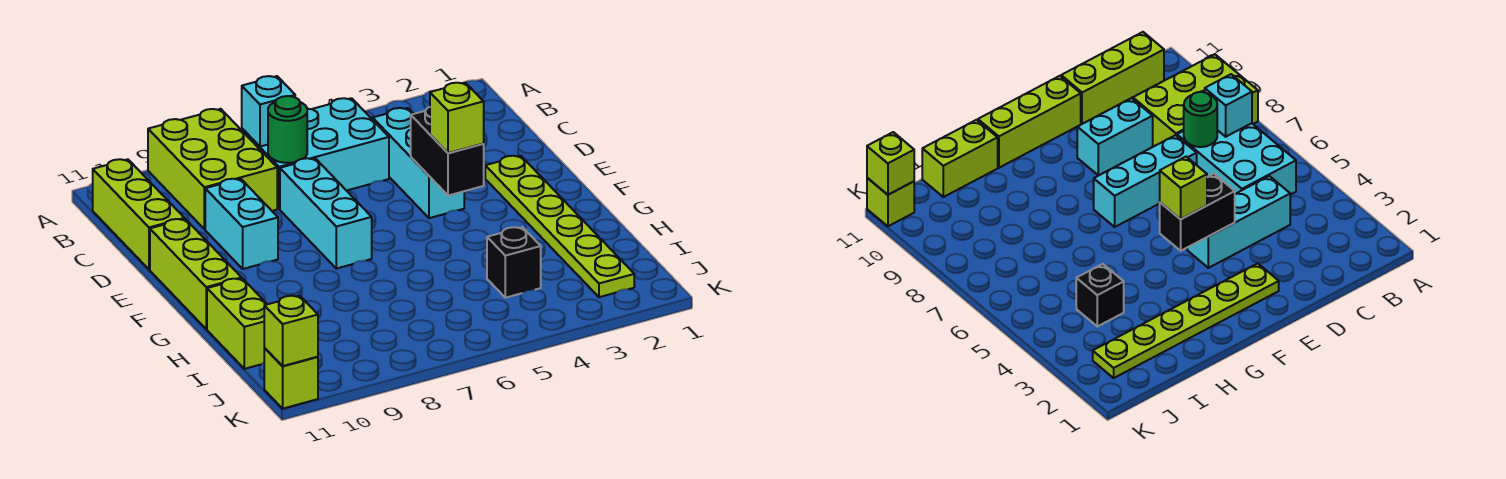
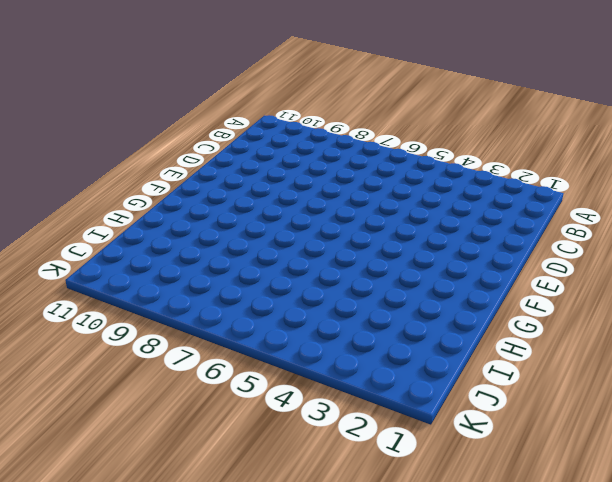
none -> lime 2x3 brick [148,109,277,229]
none -> cyan 2x3 brick [242,98,389,209]
none -> lime 1x3 brick [93,159,184,269]

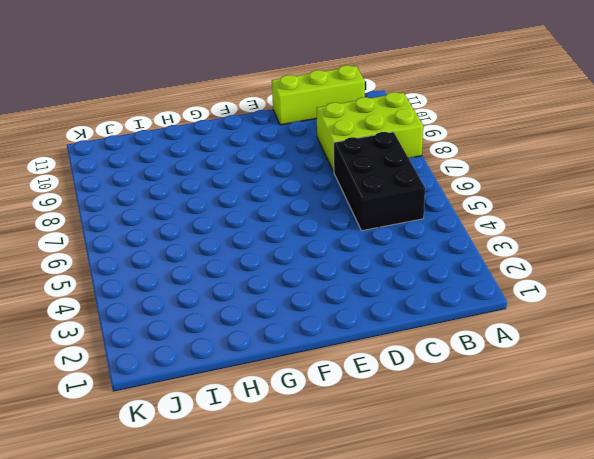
black 2x3 brick [334,132,425,231] -> cyan 2x3 brick [242,98,389,209]
none -> cyan 1x3 brick [373,108,464,218]
none -> cyan 1x3 brick [280,158,372,269]
none -> cyan 1x2 brick [205,179,278,269]

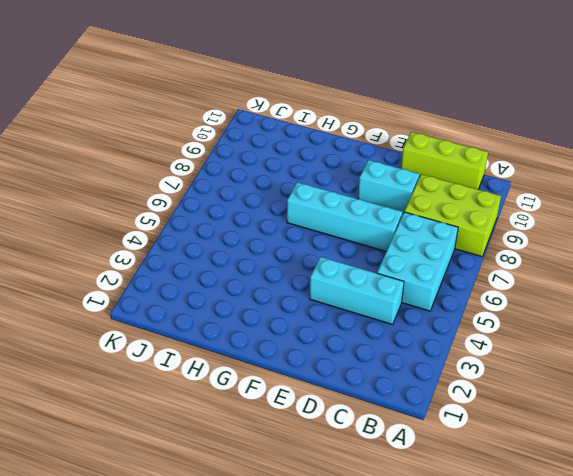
cyan 1x4 brick [287,182,403,251] -> cyan 1x3 brick [280,158,372,269]
none -> lime 1x6 plate [485,156,634,297]
none -> lime 1x3 brick [150,219,242,329]
none -> lime 1x2 brick [207,279,267,369]

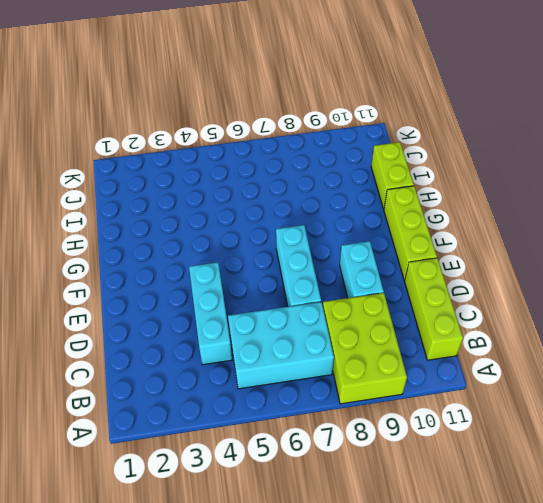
none -> lime 1x6 plate [485,156,634,297]
none -> black 1x1 brick [487,227,541,298]
none -> lime 1x1 brick [264,348,318,409]

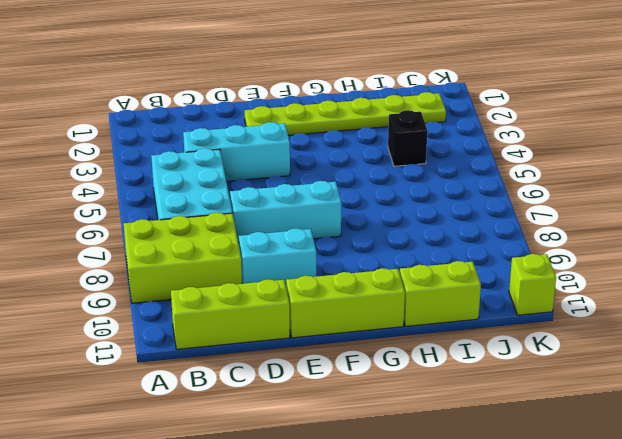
none -> cyan 1x1 brick [242,76,295,147]
none -> green 1x1 round brick [268,96,307,163]
none -> black 1x2 brick [411,107,484,196]

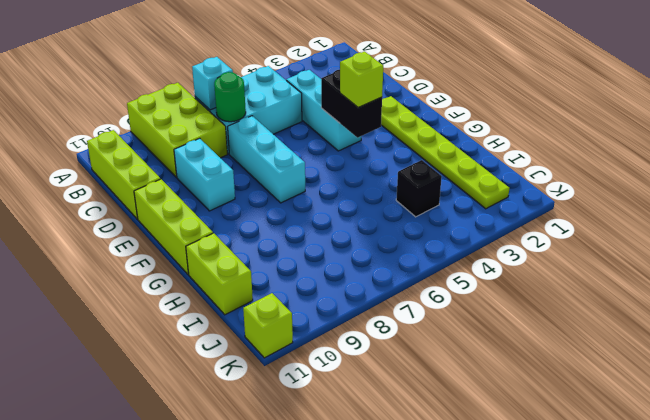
none -> lime 1x1 brick [264,296,318,366]

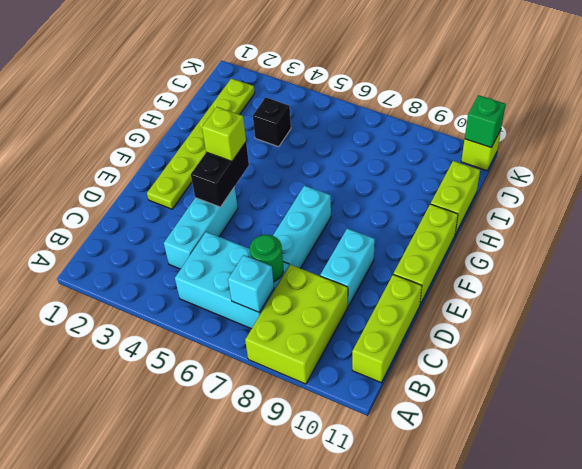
green 1x1 brick [465,95,506,148] -> lime 1x1 brick [264,296,318,366]

